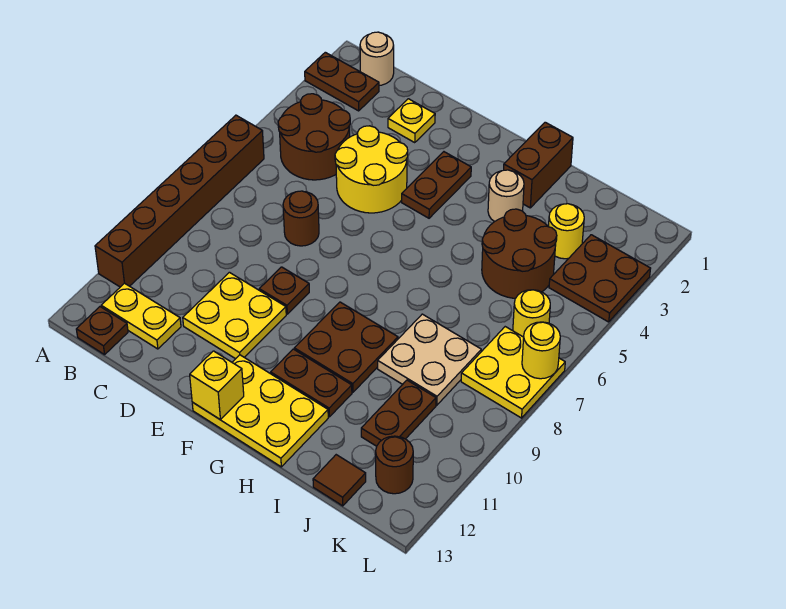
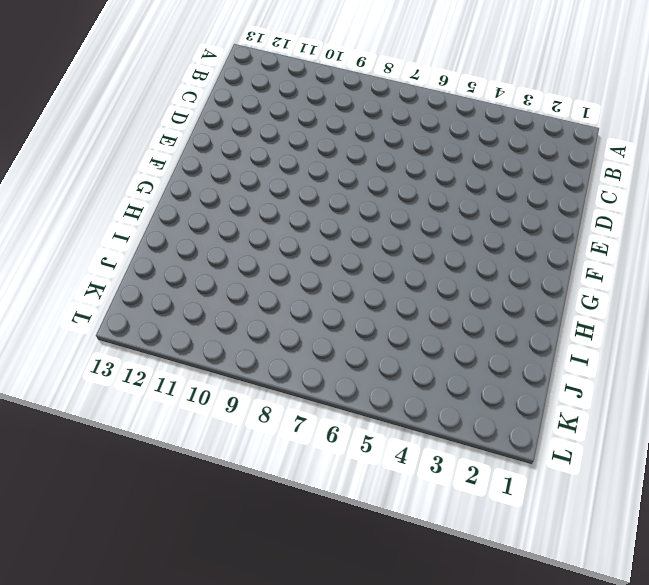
none -> brown 1x2 plate [305,52,379,111]
none -> brown 1x6 brick [95,115,264,287]
none -> tan 1x1 round brick [360,32,394,85]

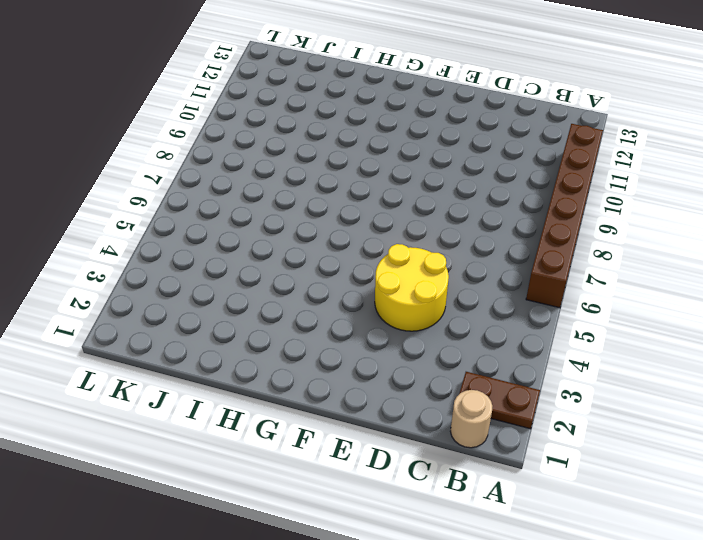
none -> brown 2x2 round brick [278,94,350,180]
none -> yellow 1x2 plate [101,283,181,349]
none -> brown 1x1 plate [76,307,128,355]

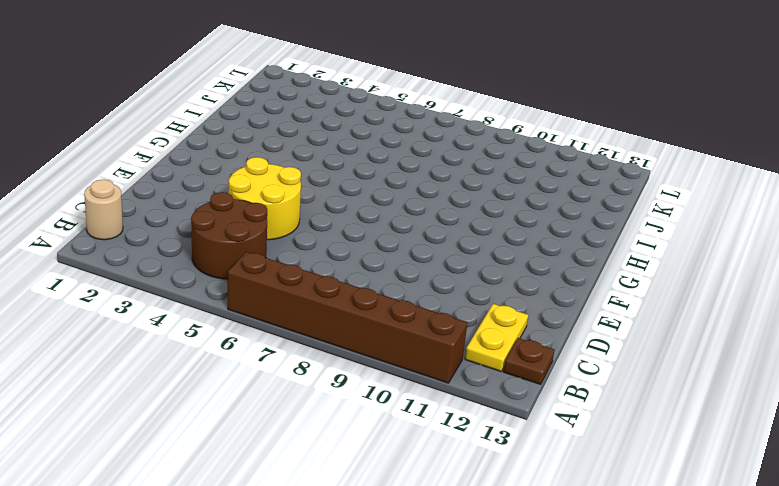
none -> brown 1x2 plate [305,52,379,111]
none -> yellow 1x1 plate [388,99,435,143]
none -> brown 1x1 round brick [283,191,319,246]

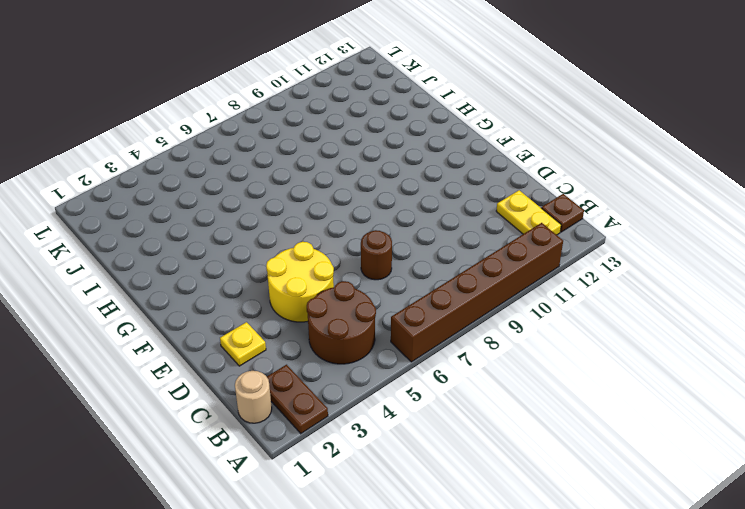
none -> yellow 2x2 plate [183,272,286,359]
none -> brown 1x1 plate [259,267,309,314]
none -> brown 1x2 plate [402,152,471,218]

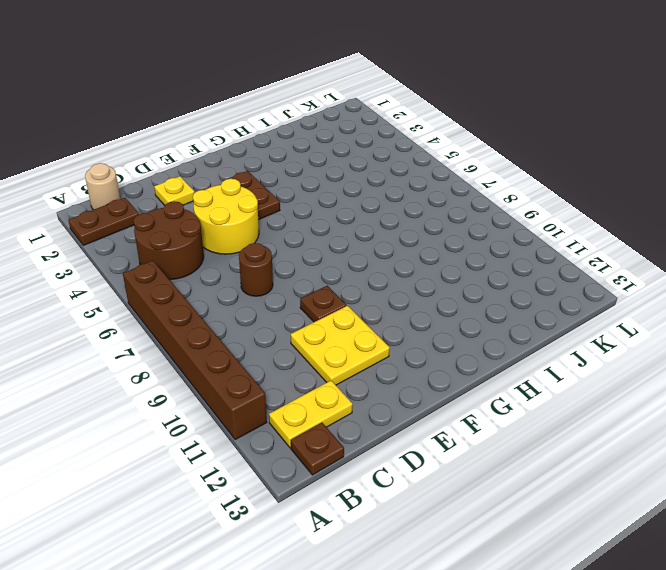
none -> yellow 2x3 plate [192,355,328,467]
none -> brown 2x2 plate [294,302,398,392]
none -> brown 1x2 plate [271,349,352,417]

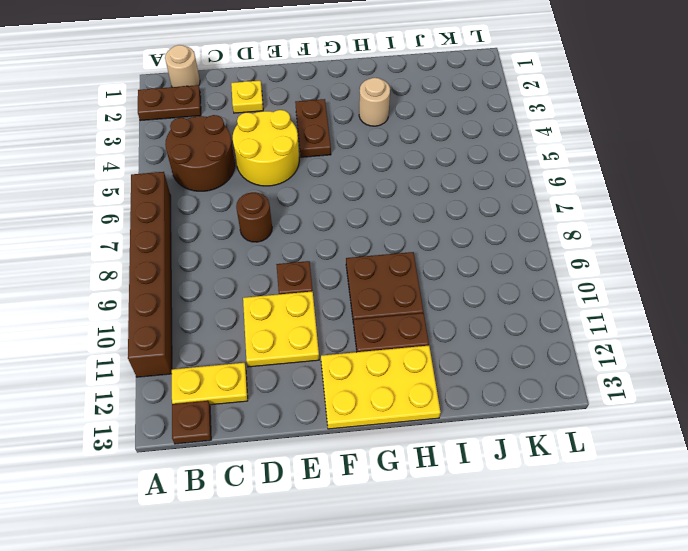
none -> brown 1x2 brick [504,122,573,208]
none -> brown 2x2 round brick [482,209,557,298]
none -> tan 2x2 plate [378,314,481,405]

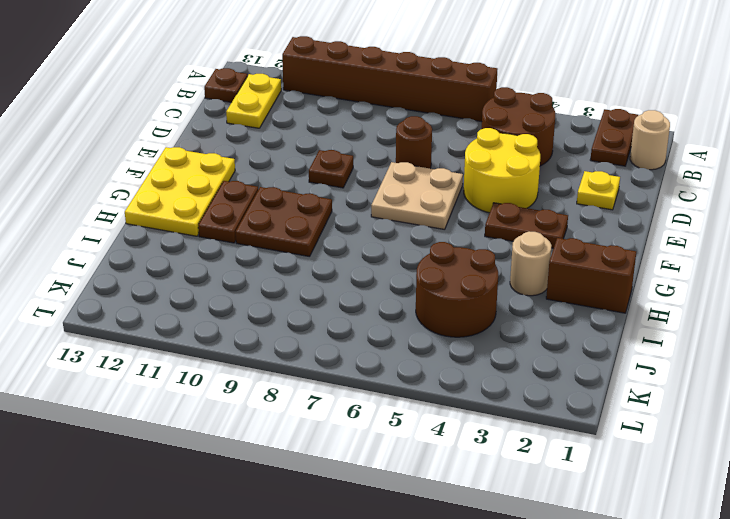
tan 2x2 plate [371,162,463,230] -> tan 2x2 plate moved to [378,314,481,405]
none -> yellow 2x2 plate [183,272,286,359]
none -> yellow 1x1 round brick [548,204,584,259]
none -> brown 1x2 plate [361,380,436,446]

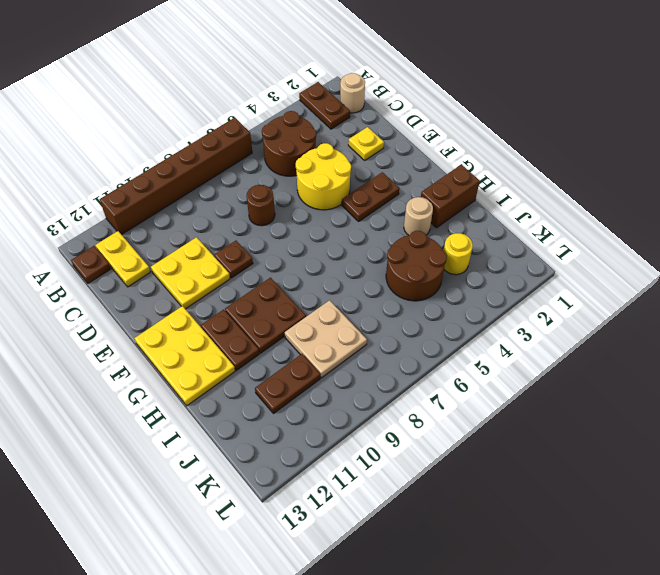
none -> brown 1x1 tile [313,455,366,506]
none -> brown 2x2 plate [549,235,651,322]
none -> yellow 1x1 round brick [513,290,550,337]

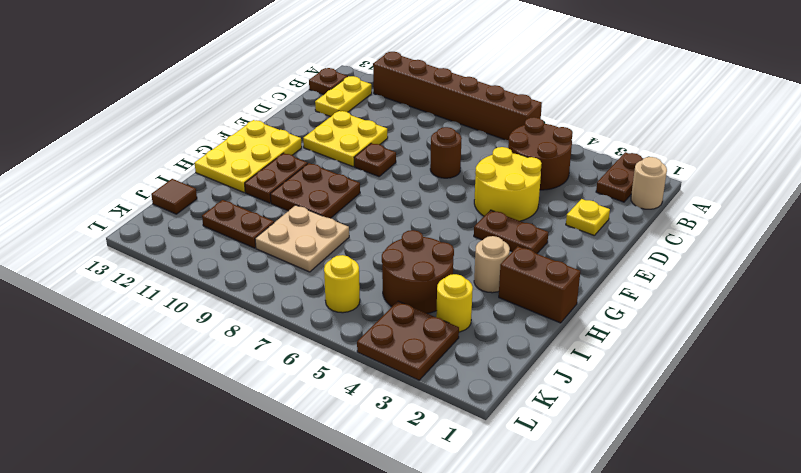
none -> yellow 2x2 plate [461,327,565,418]
none -> brown 1x1 round brick [376,436,413,494]
none -> yellow 1x1 brick [190,351,244,419]

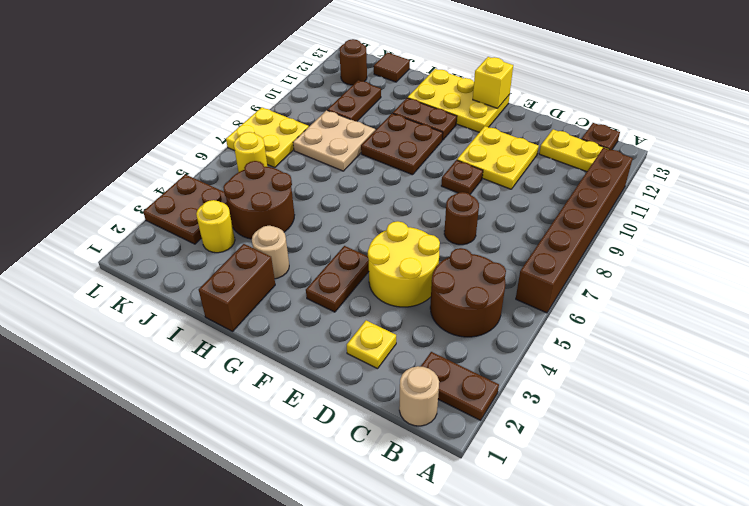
none -> yellow 1x1 round brick [522,322,560,379]

